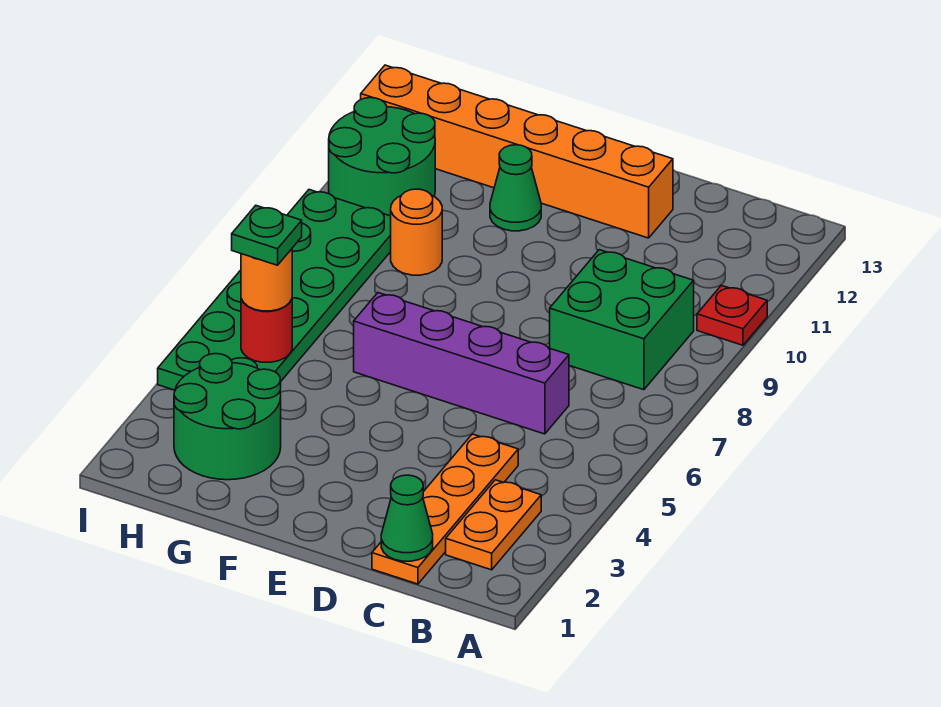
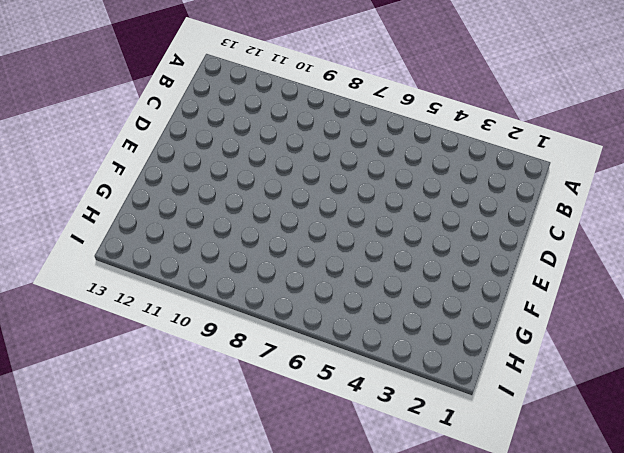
none -> red 1x1 plate [697,285,767,345]
none -> orange 1x2 plate [446,480,541,570]
none -> green 2x2 brick [550,250,694,390]

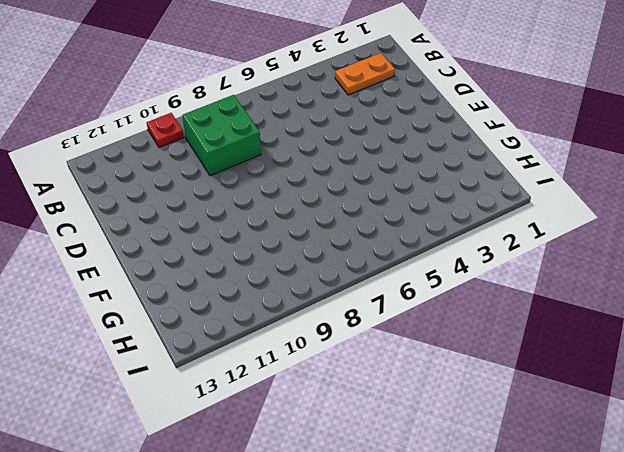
none -> orange 1x4 plate [372,434,518,584]
none -> purple 1x4 brick [354,293,569,434]
none -> orange 1x6 brick [361,65,673,238]

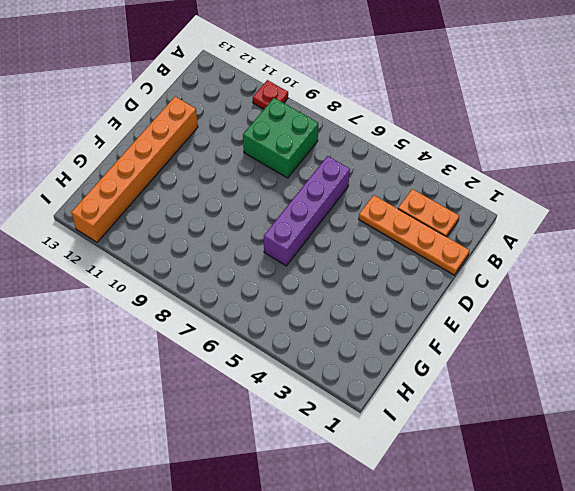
none -> green 1x1 cone [490,145,541,231]
none -> green 2x2 round brick [174,354,281,480]
none -> orange 1x1 round brick [391,189,442,275]

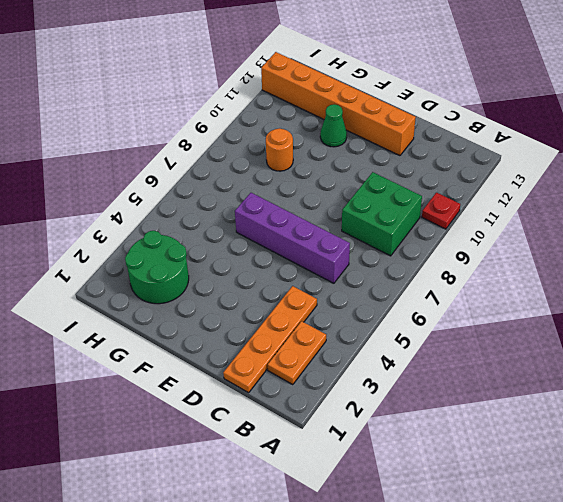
none -> green 2x6 plate [158,190,391,390]
none -> green 2x2 round brick [329,98,435,216]
none -> green 1x1 cone [381,475,433,561]

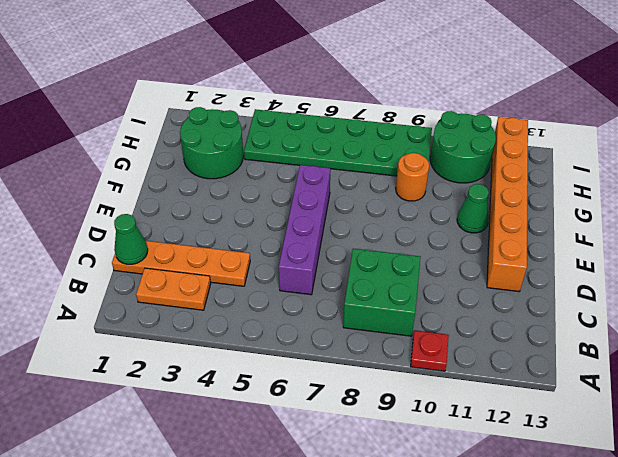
none -> red 1x1 round brick [241,299,292,362]
none -> orange 1x1 round brick [241,249,292,311]
none -> green 1x1 plate [232,206,302,265]

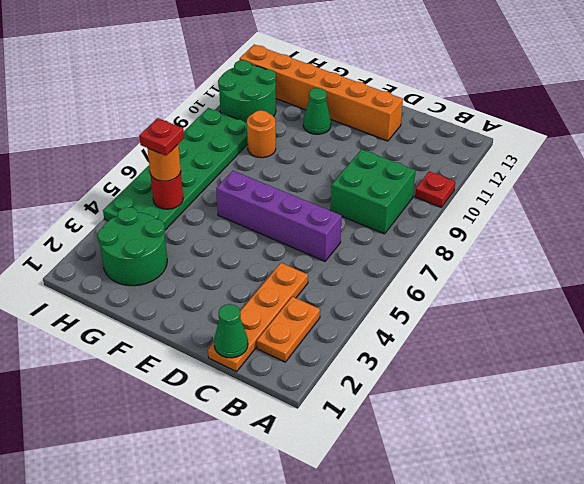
red 1x1 plate [139,118,184,156] -> green 1x1 plate [232,206,302,265]

